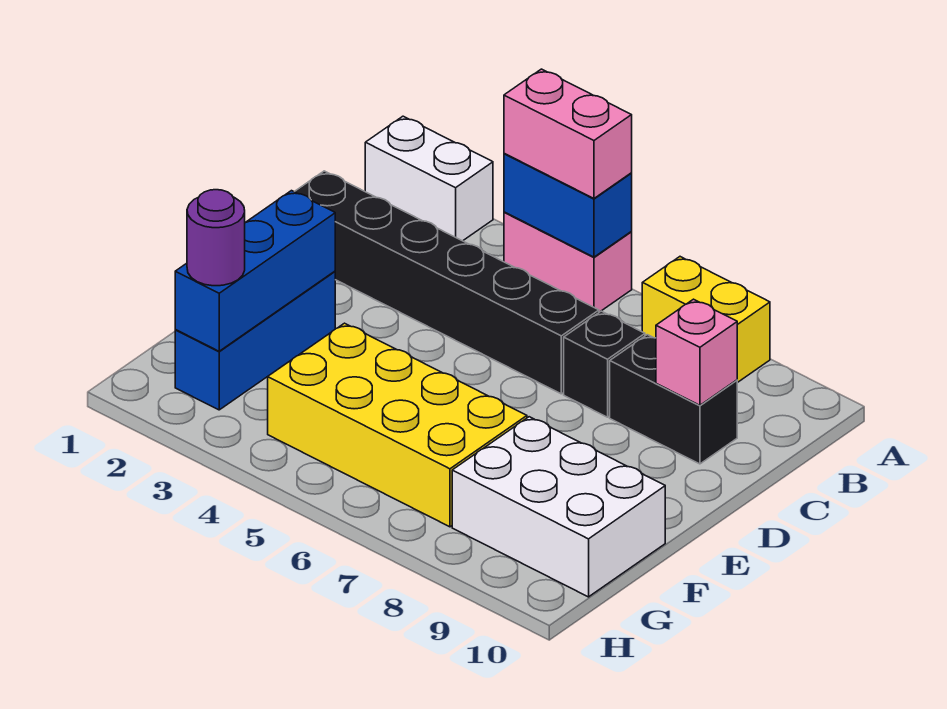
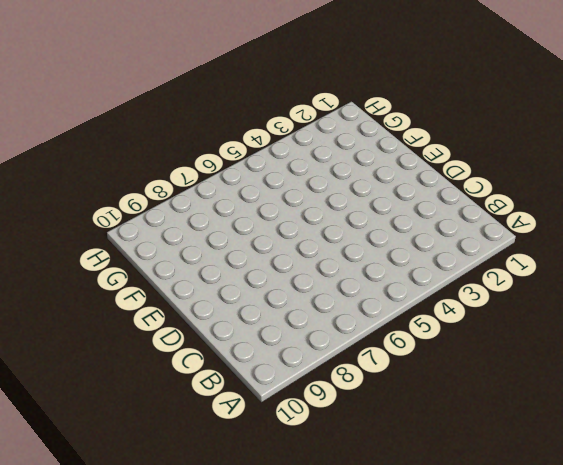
none -> white 1x2 brick [365,116,493,241]
none -> pink 1x2 brick [504,212,632,312]
none -> yellow 1x2 brick [642,257,770,383]

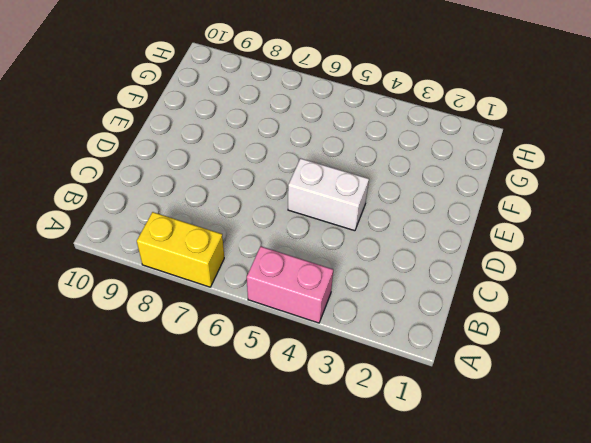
white 1x2 brick [288,158,369,231] -> white 1x2 brick moved to [365,116,493,241]
none -> black 1x6 brick [295,171,599,394]
none -> black 1x1 brick [564,311,645,417]
none -> black 1x2 brick [610,335,737,464]

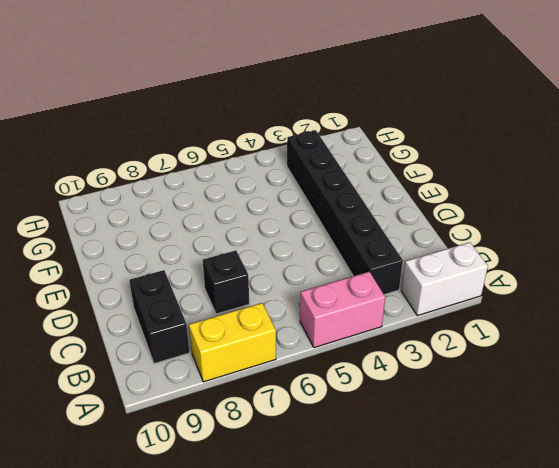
black 1x6 brick [287,130,403,295] -> black 1x6 brick turned to [295,171,599,394]
black 1x2 brick [129,270,190,364] -> black 1x2 brick turned to [610,335,737,464]
none -> blue 1x3 brick [175,271,335,410]
none -> yellow 2x4 brick [268,323,527,527]
none -> white 2x3 brick [452,417,665,597]

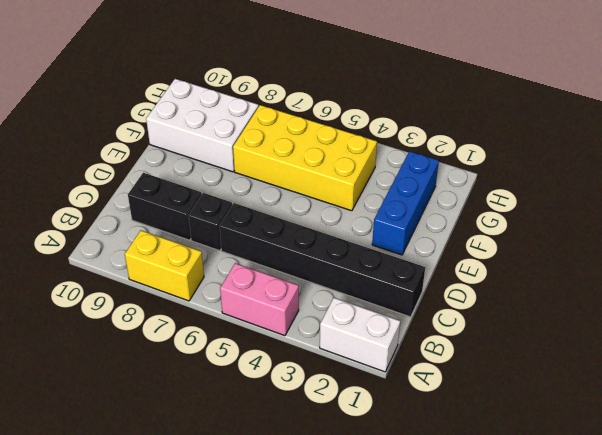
none -> blue 1x2 brick [504,154,632,257]
none -> pink 1x1 brick [656,299,737,405]
none -> blue 1x3 brick [175,191,335,351]

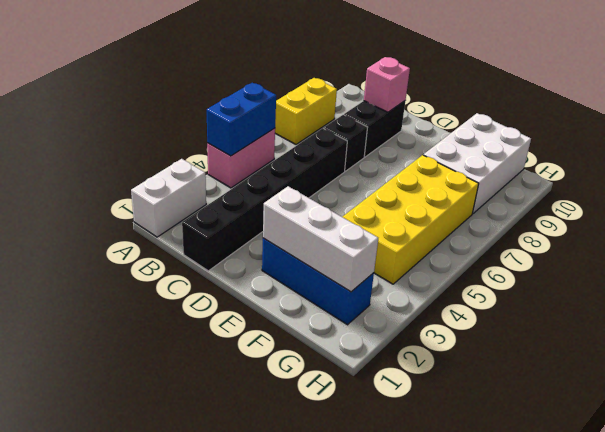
white 1x3 brick [263,186,378,292] -> blue 1x3 brick [175,191,335,351]
none -> pink 1x2 brick [504,69,632,198]
none -> purple 1x1 round brick [187,190,245,286]

